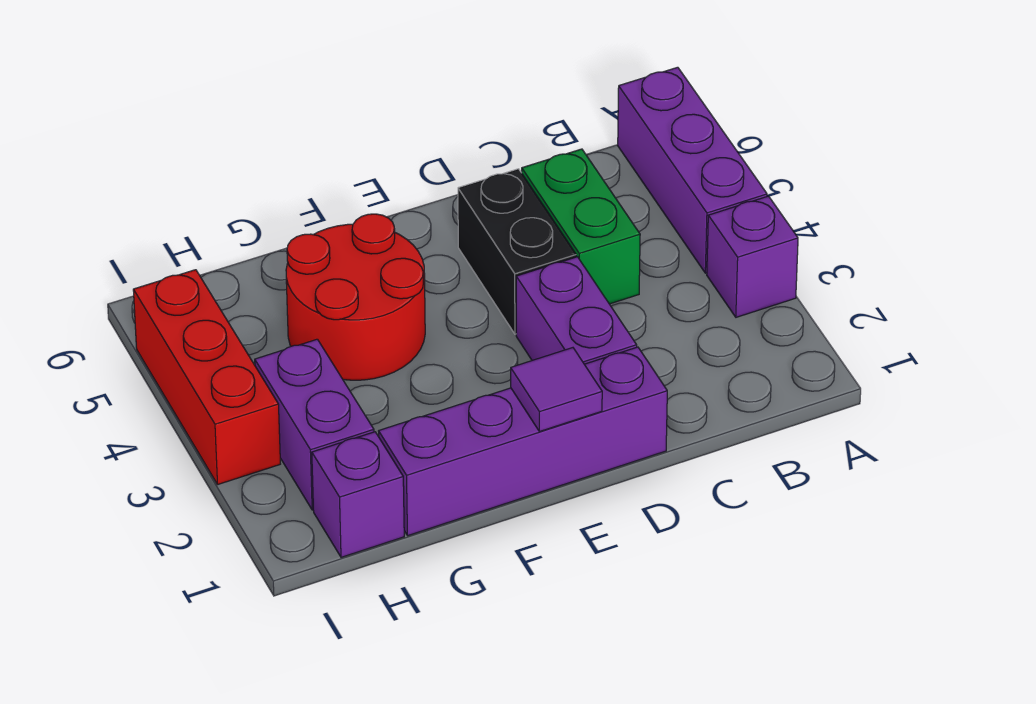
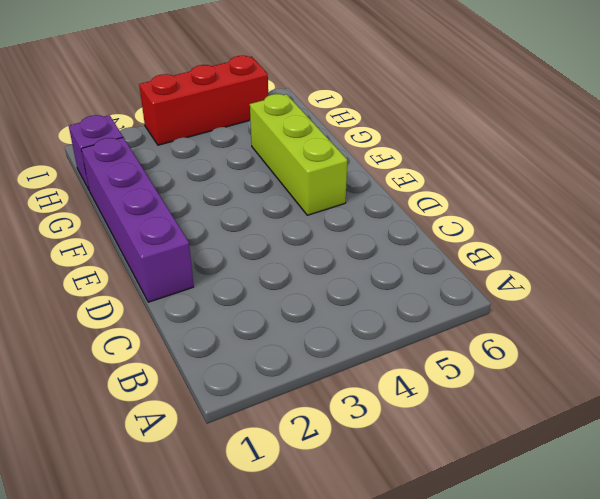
lime 1x3 brick [250,94,347,215] -> red 2x2 round brick [286,214,425,380]
none -> purple 1x1 brick [707,196,798,317]
none -> purple 1x3 brick [618,67,767,273]

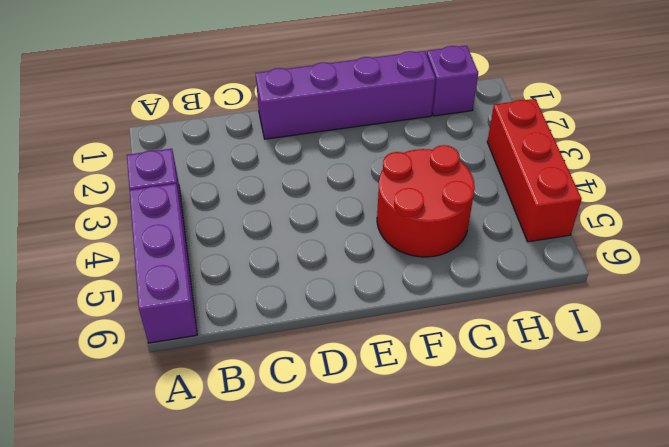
none -> green 1x2 brick [522,149,640,304]
none -> purple 1x2 brick [516,257,637,364]

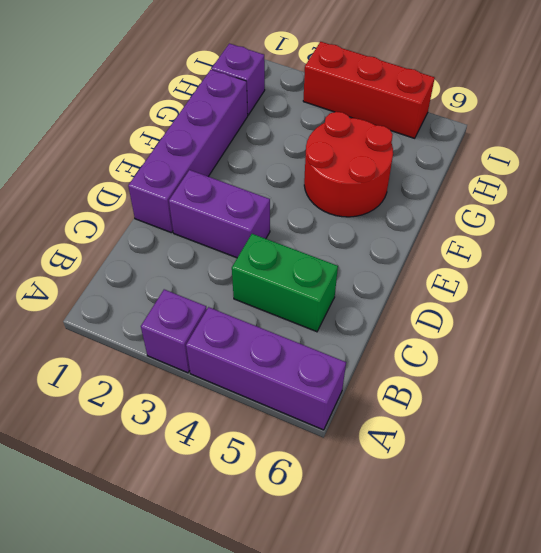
none -> black 1x2 brick [458,169,576,334]
none -> purple 1x2 brick [255,339,374,510]

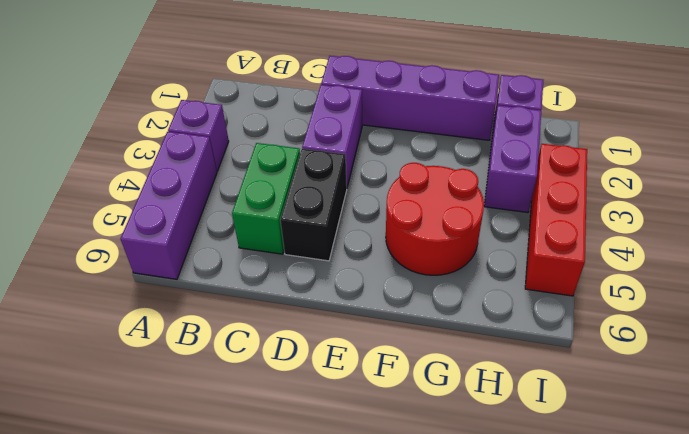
none -> purple 1x1 tile [511,348,602,432]

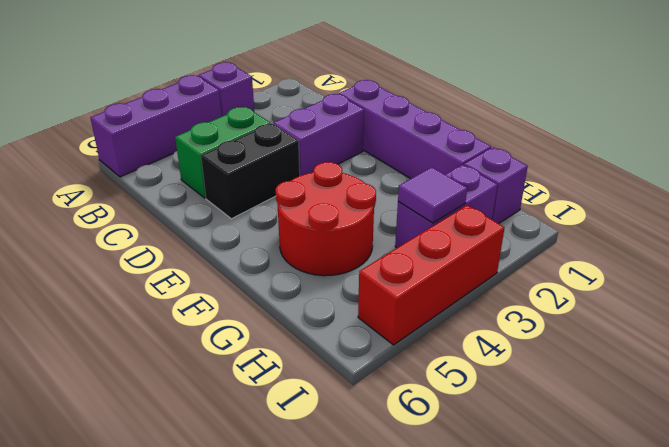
purple 1x1 tile [398,167,467,223] -> purple 1x1 tile moved to [511,348,602,432]

